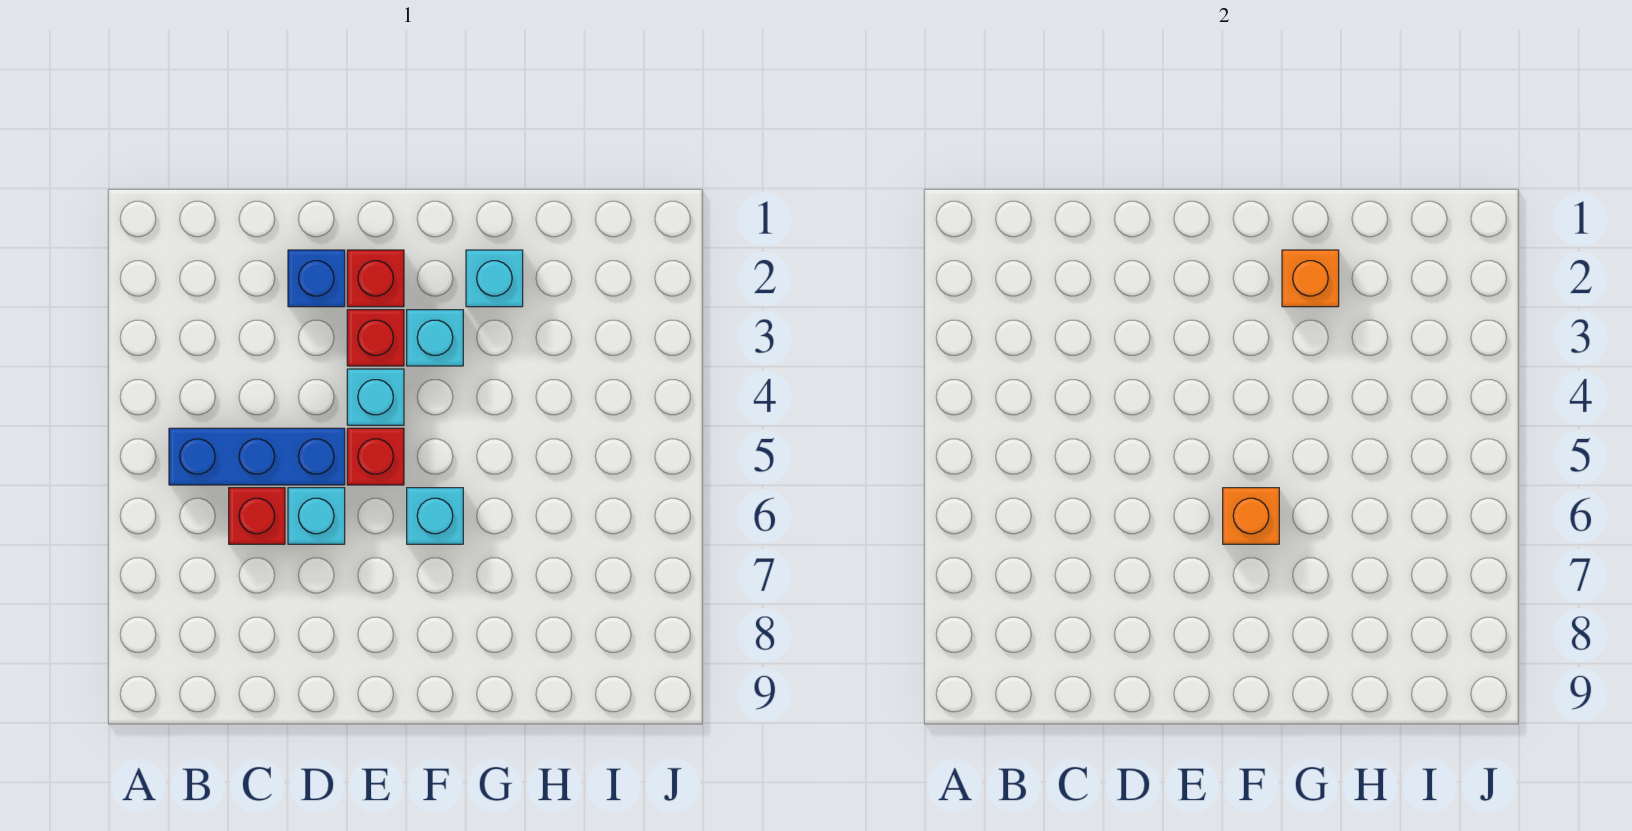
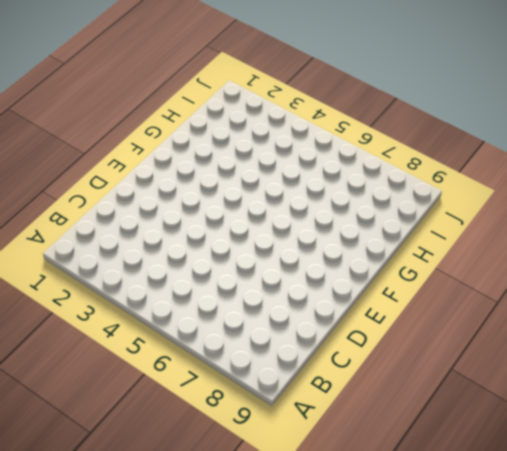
none -> blue 1x3 brick [169,428,345,485]
none -> red 1x1 brick [229,488,285,544]
none -> blue 1x1 brick [288,250,345,307]

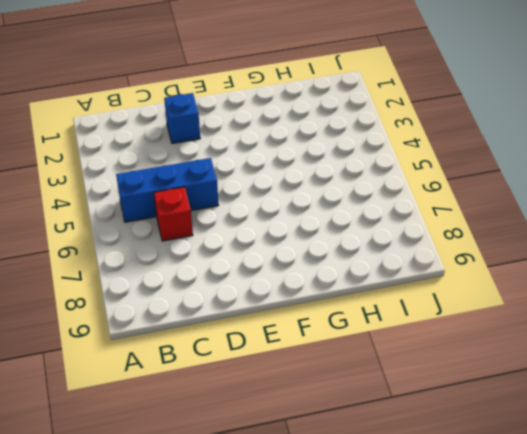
none -> cyan 1x1 brick [288,488,345,544]
none -> red 1x1 brick [347,250,404,307]
none -> red 1x1 brick [347,310,404,366]

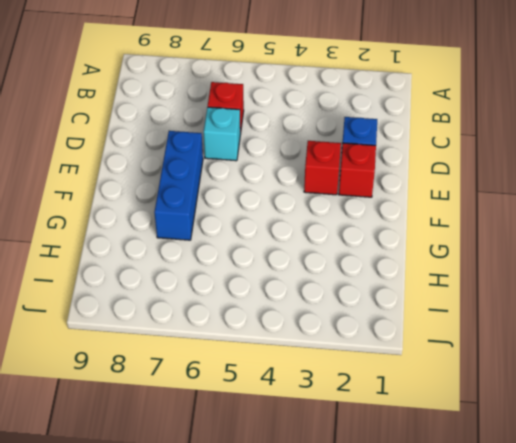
blue 1x3 brick [154,131,203,240] -> blue 1x3 brick moved to [169,428,345,485]
none -> cyan 1x1 brick [347,369,404,425]
none -> red 1x1 brick [347,428,404,485]
none -> cyan 1x1 brick [407,310,463,366]

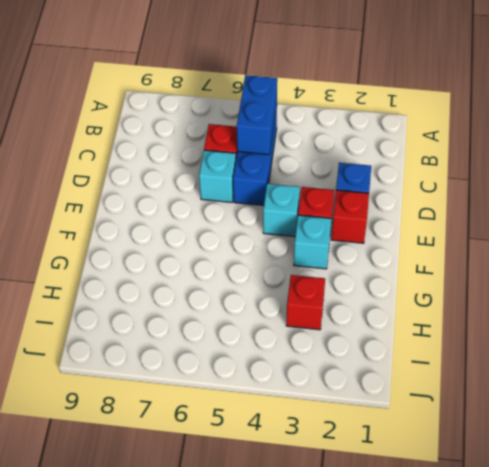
blue 1x2 brick [237,75,277,155] -> none
red 1x1 brick [286,275,325,330] -> red 1x1 brick moved to [347,428,404,485]
none -> cyan 1x1 brick [407,488,463,544]
none -> cyan 1x1 brick [466,250,523,307]
none -> orange 1x1 brick [1223,488,1279,544]

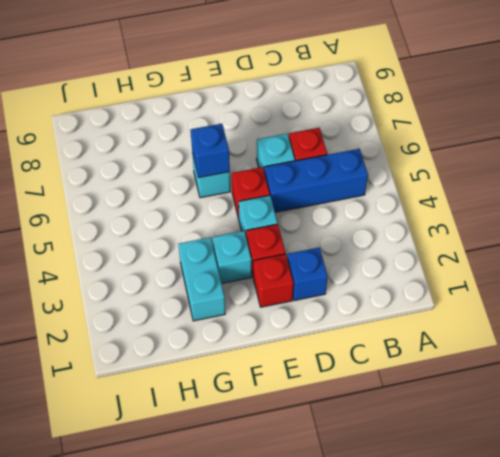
blue 1x1 brick [191,124,230,178] -> orange 1x1 brick [1223,488,1279,544]
cyan 1x2 brick [178,238,225,321] -> cyan 1x1 brick [466,250,523,307]
none -> orange 1x1 brick [1282,250,1339,307]

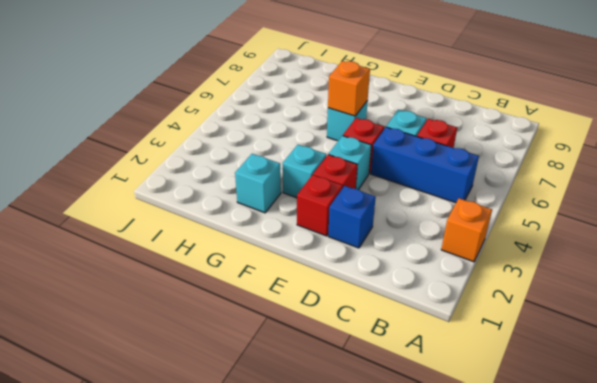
orange 1x1 brick [441,198,492,262] -> orange 1x1 brick moved to [1282,250,1339,307]

